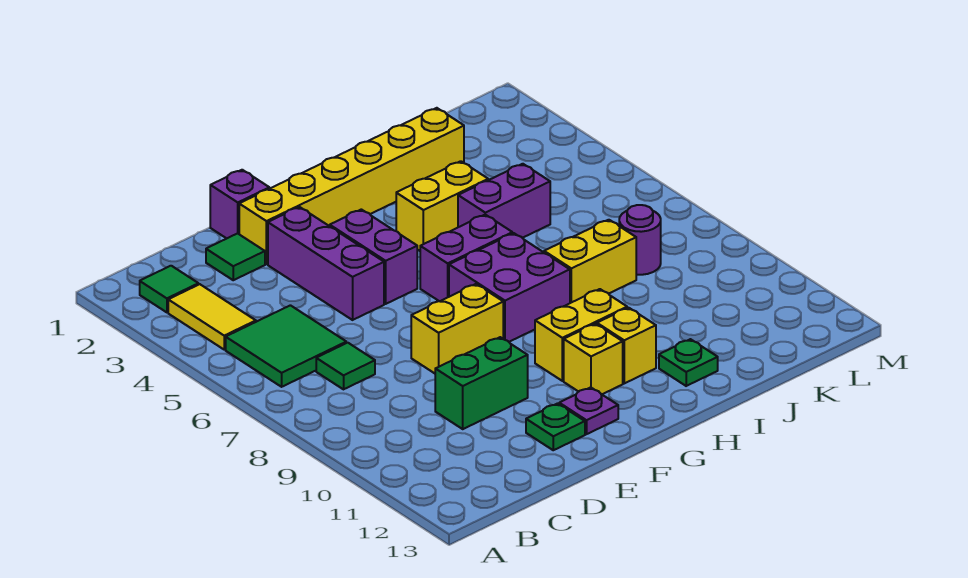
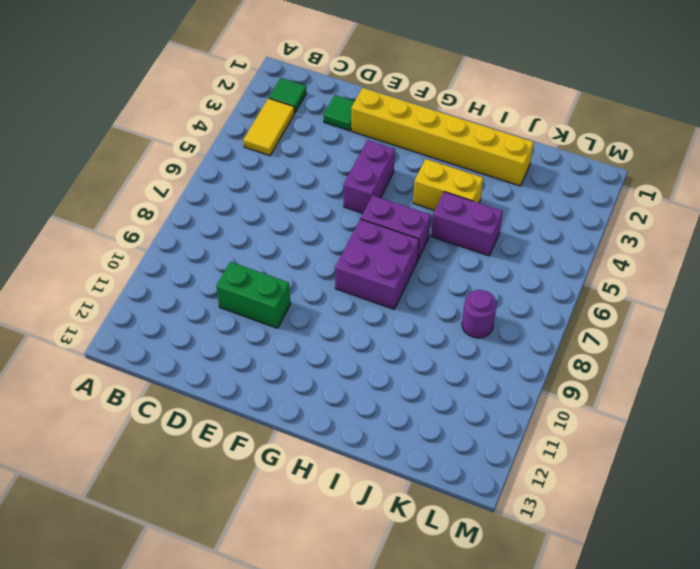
none -> green 2x2 tile [226,305,346,387]
none -> green 1x1 tile [316,343,375,389]
none -> purple 1x1 brick [210,170,269,239]

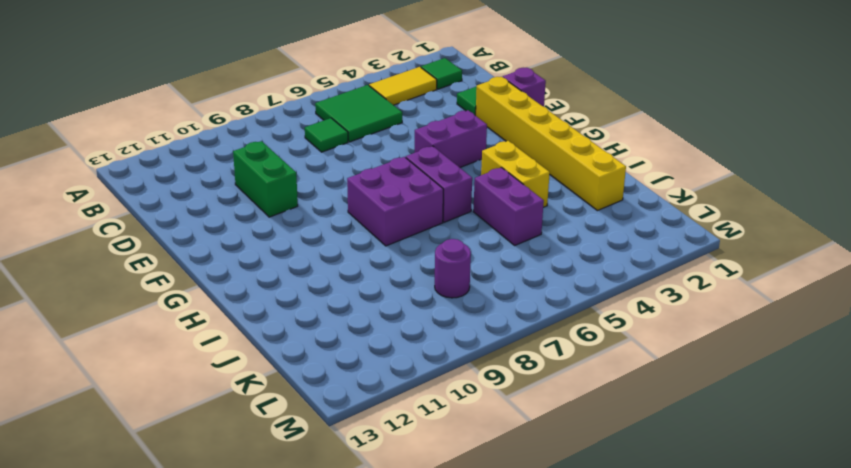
none -> purple 1x3 brick [268,207,384,320]
none -> yellow 1x2 brick [411,284,503,373]
none -> green 1x1 plate [526,404,585,450]

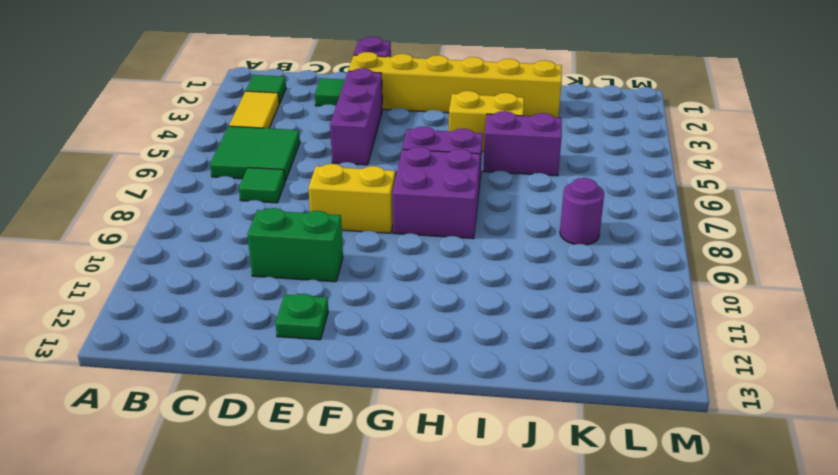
none -> purple 1x2 brick [330,209,417,304]
none -> purple 1x1 plate [559,387,618,434]
none -> yellow 1x2 brick [535,289,627,381]

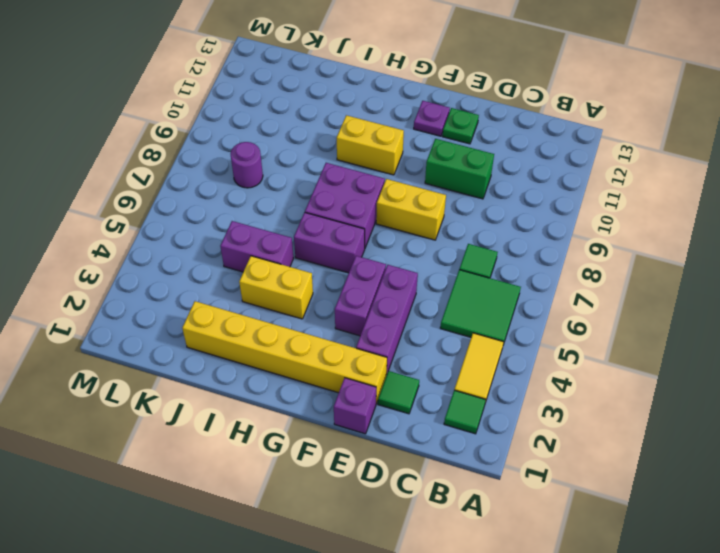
none -> yellow 1x1 brick [564,324,623,394]
none -> yellow 1x1 brick [597,308,656,383]
none -> yellow 1x2 brick [544,220,636,303]

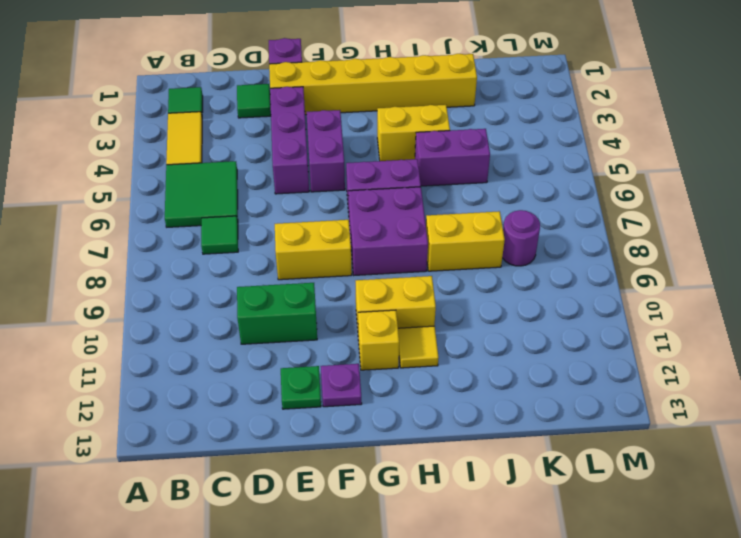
yellow 1x1 tile [398,326,439,368] -> yellow 1x1 brick [597,308,656,383]
none -> green 1x1 plate [659,339,718,386]

